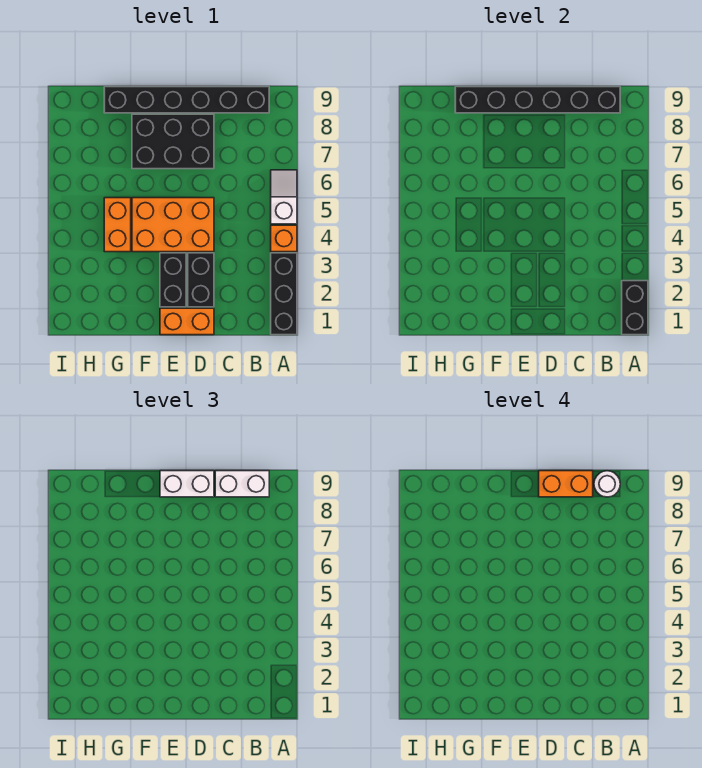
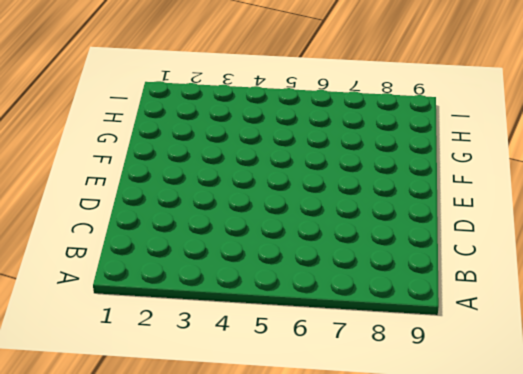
none -> black 1x3 brick [271,253,297,335]
none -> orange 1x1 brick [271,225,297,252]
none -> white 1x2 slope [271,170,297,224]

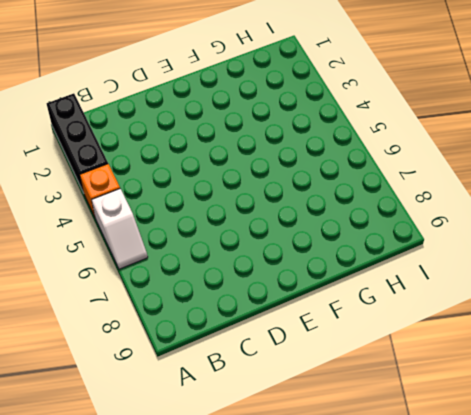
none -> black 1x6 brick [104,87,269,113]
none -> orange 1x2 brick [160,308,214,335]
none -> black 1x2 brick [188,253,214,307]

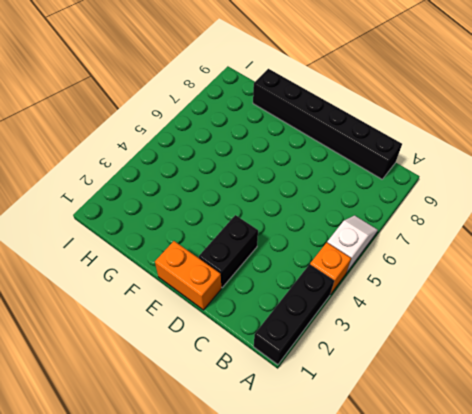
none -> orange 2x3 brick [132,198,214,252]
none -> black 2x3 brick [132,114,214,169]
none -> black 1x2 brick [160,253,186,307]

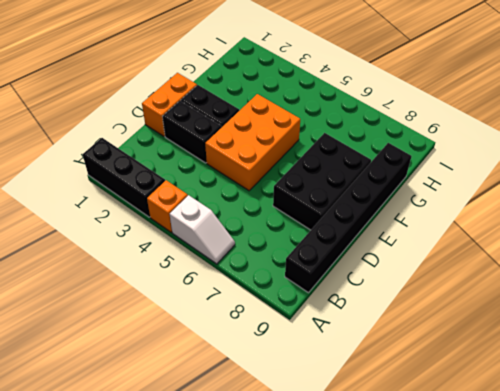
none -> orange 1x2 brick [104,198,131,252]
none -> black 1x2 brick [622,281,648,335]
none -> black 1x6 brick [455,87,620,113]

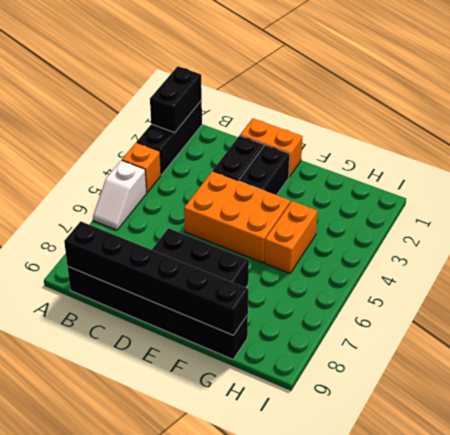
none -> white 1x2 brick [215,471,269,497]
none -> white 1x2 brick [160,471,214,497]
none -> white 1x1 round brick [594,471,620,497]

